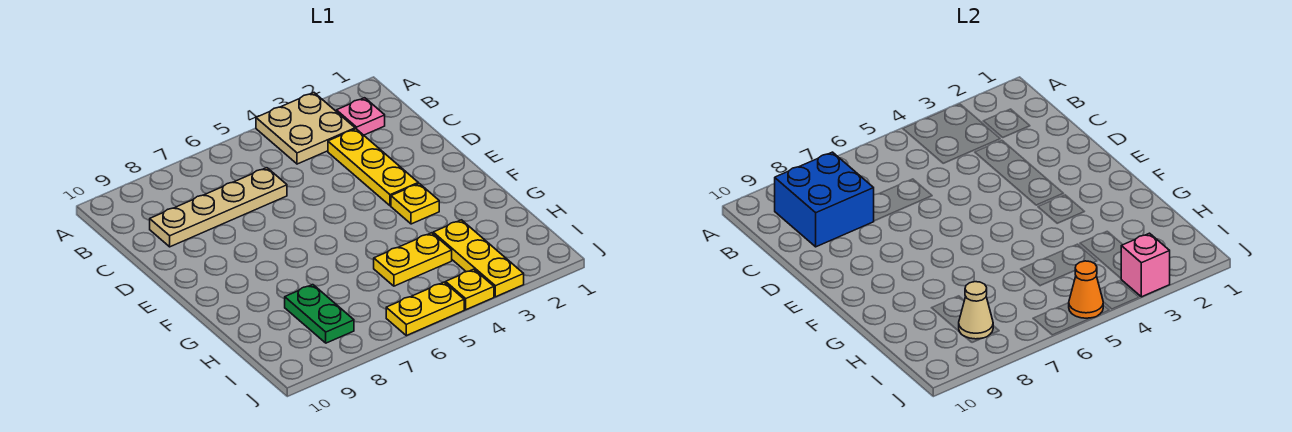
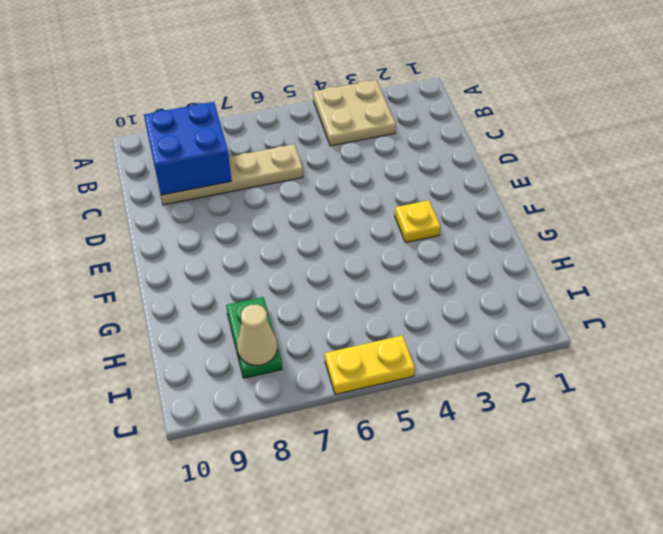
none -> pink 1x1 plate [336,98,385,135]
none -> yellow 1x3 plate [328,129,418,206]
none -> yellow 1x3 plate [433,220,524,297]

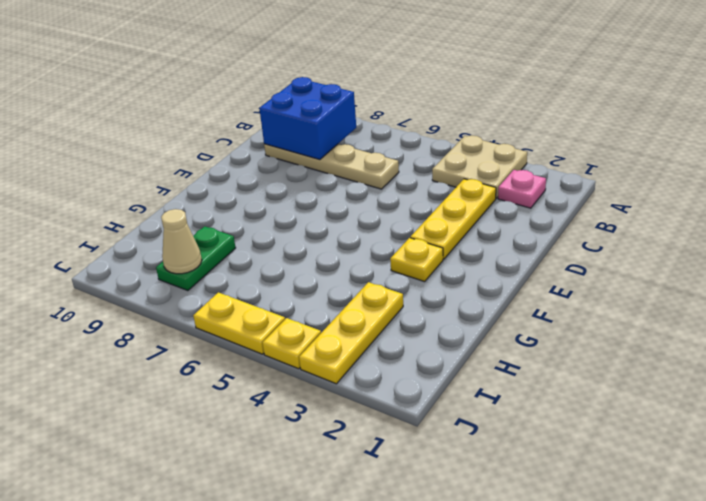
none -> yellow 1x2 plate [374,233,452,286]
none -> pink 1x1 brick [1121,233,1170,297]
none -> orange 1x1 cone [1069,261,1103,318]

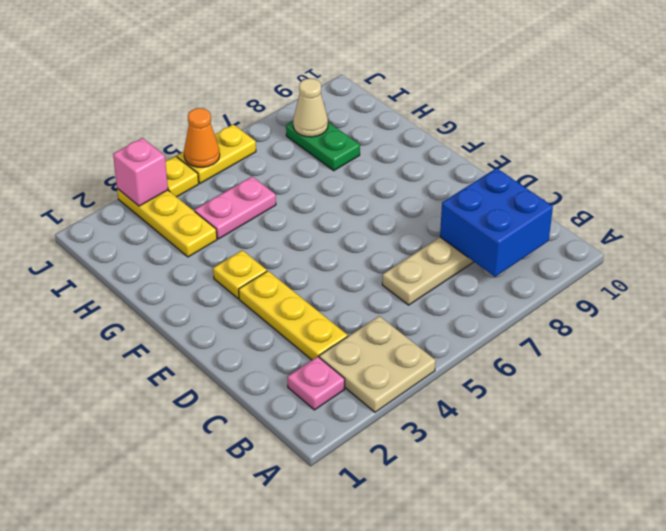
pink 1x2 plate [195,177,276,239] -> yellow 1x2 plate [374,233,452,286]

